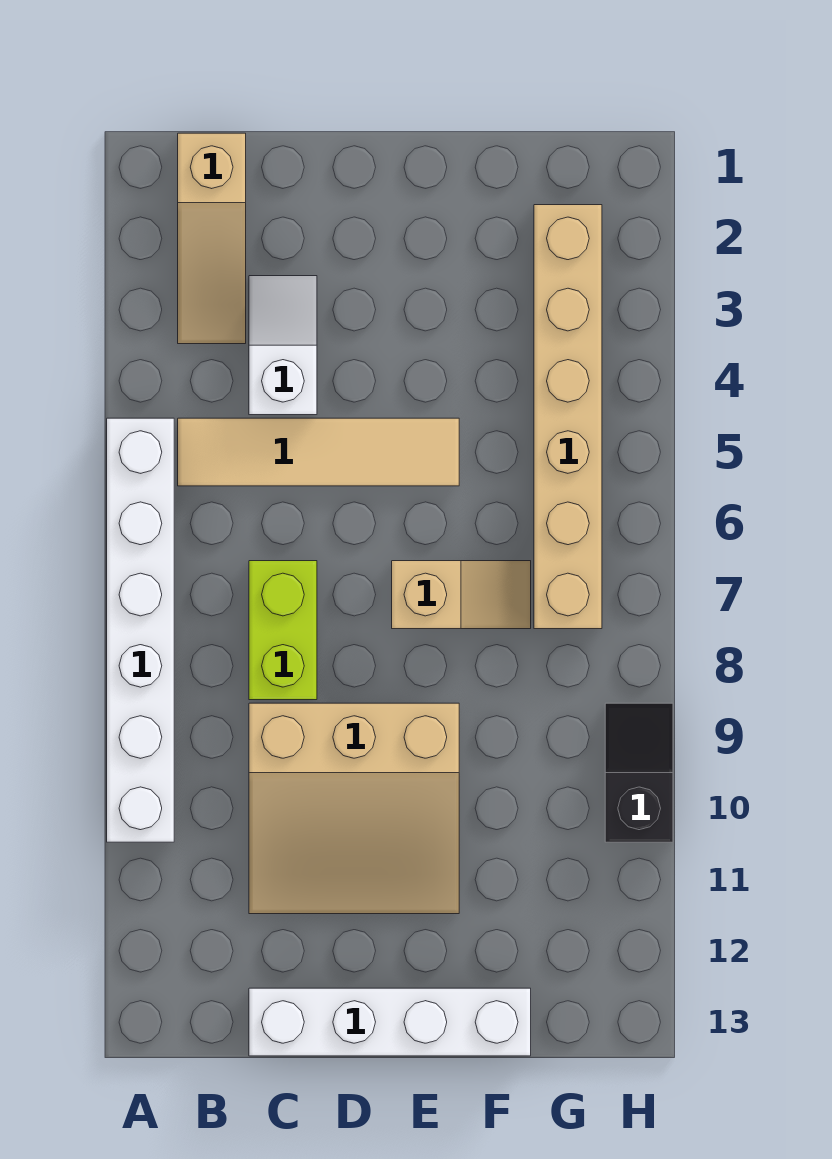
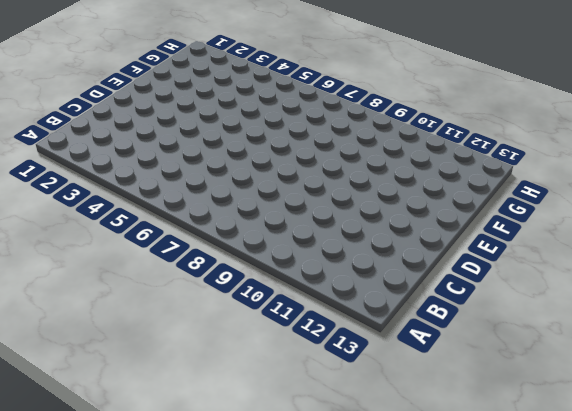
none -> white 1x6 brick [107,418,174,842]
none -> tan 1x3 slope [178,133,246,344]

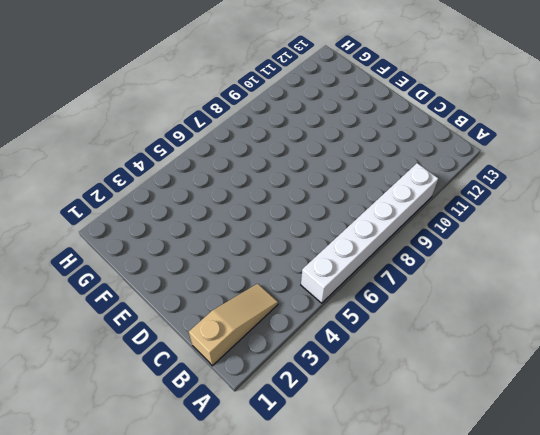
none -> tan 1x4 tile [178,418,459,486]
none -> white 1x2 slope [249,276,317,415]

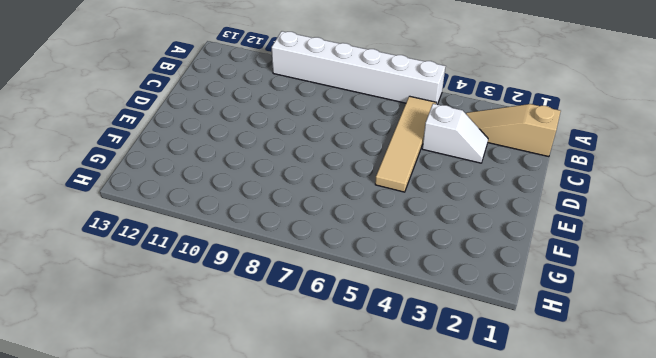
none -> lime 1x2 brick [249,561,317,700]
none -> tan 3x3 slope [249,703,459,914]

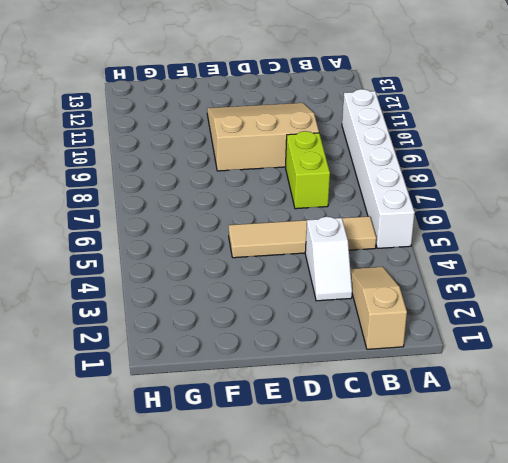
none -> white 1x4 brick [249,988,531,1056]
none -> tan 1x2 slope [392,561,531,629]

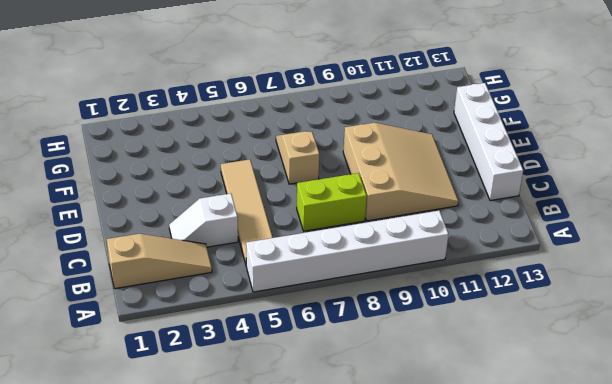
none -> tan 1x6 brick [534,205,602,629]
none -> black 1x2 slope [605,703,673,842]

